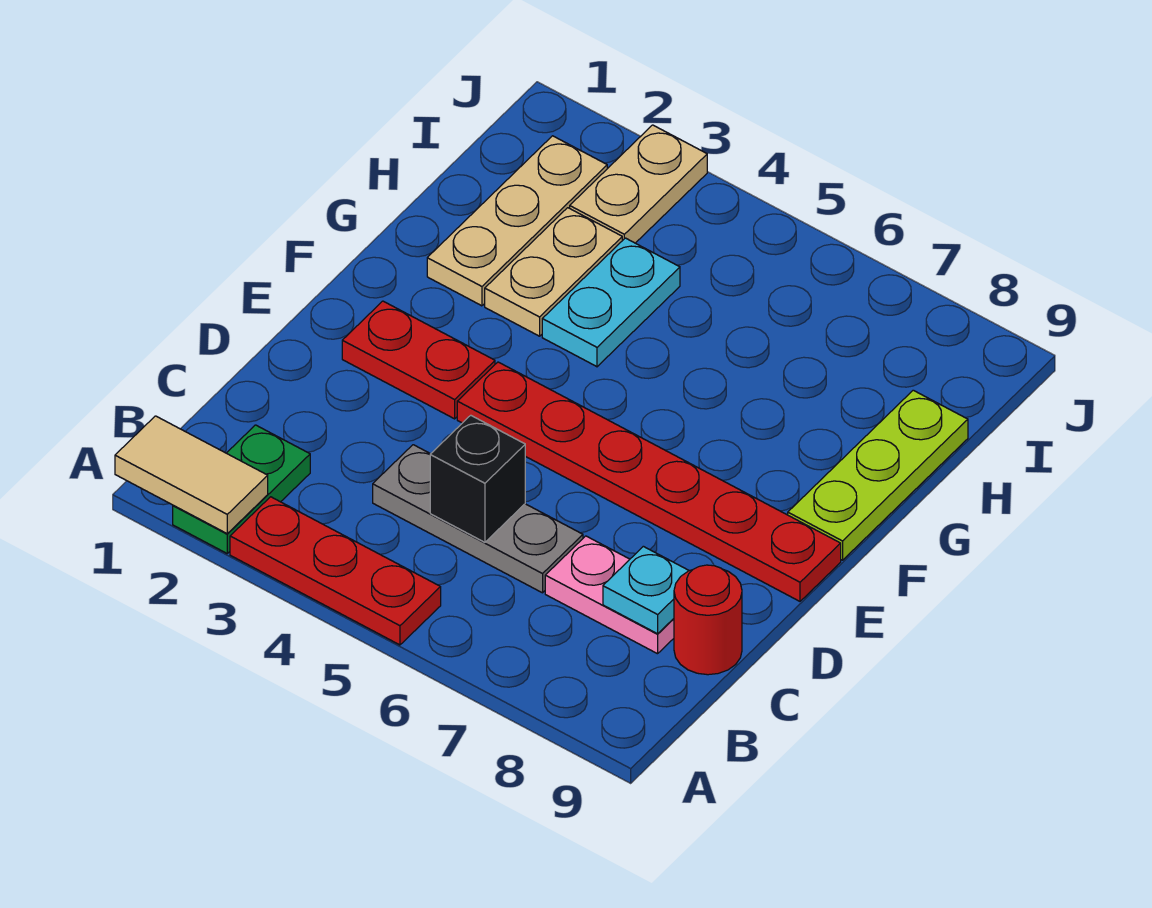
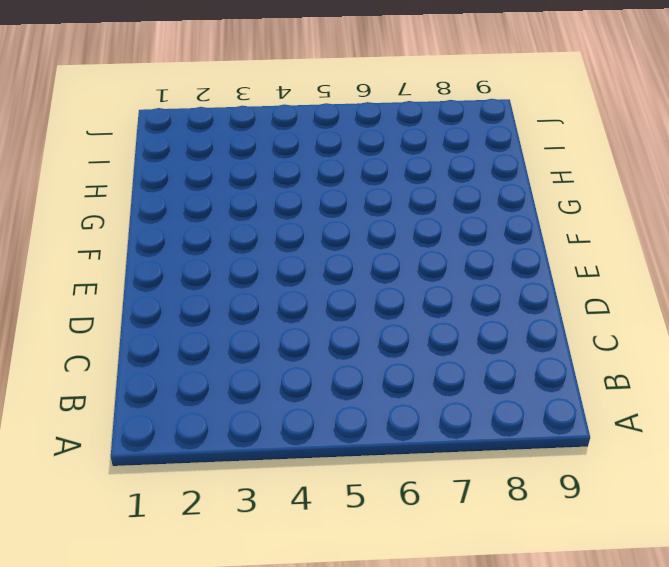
none -> green 1x2 plate [173,425,310,553]
none -> red 1x3 plate [230,497,441,645]
none -> grey 1x3 plate [373,445,583,593]

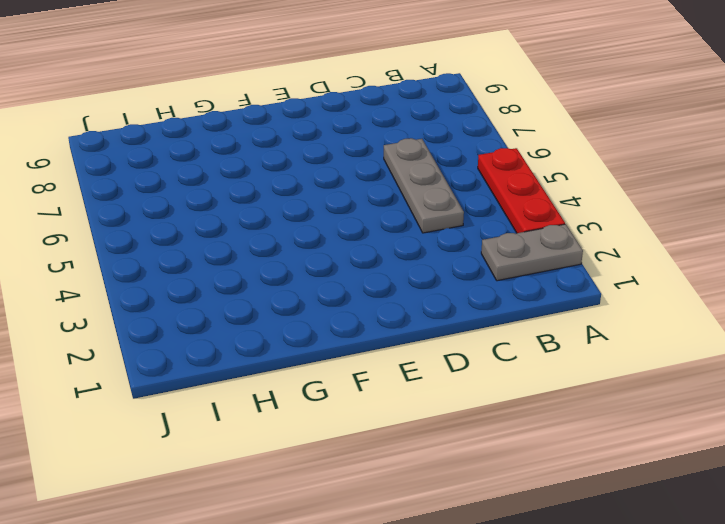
grey 1x2 plate [481,224,583,281] -> green 1x2 plate [173,425,310,553]
none -> pink 1x2 plate [545,536,674,654]
none -> red 1x1 round brick [674,565,742,675]
none -> red 1x2 plate [342,301,495,419]

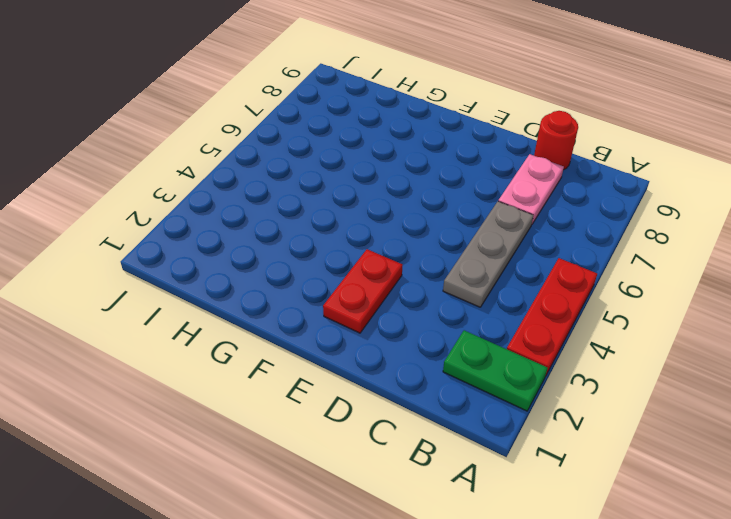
none -> red 1x6 plate [457,362,841,601]
none -> lime 1x3 plate [788,390,968,560]
none -> tan 1x3 plate [427,136,607,306]

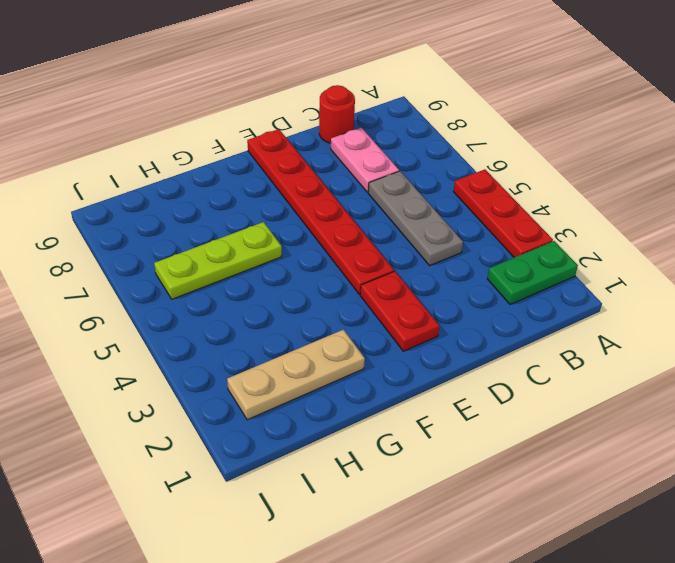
lime 1x3 plate [154,222,282,299] -> lime 1x3 plate moved to [788,390,968,560]
none -> tan 1x2 plate [485,208,622,336]
none -> cyan 1x2 plate [542,238,680,367]
none -> tan 1x2 plate [570,125,707,243]

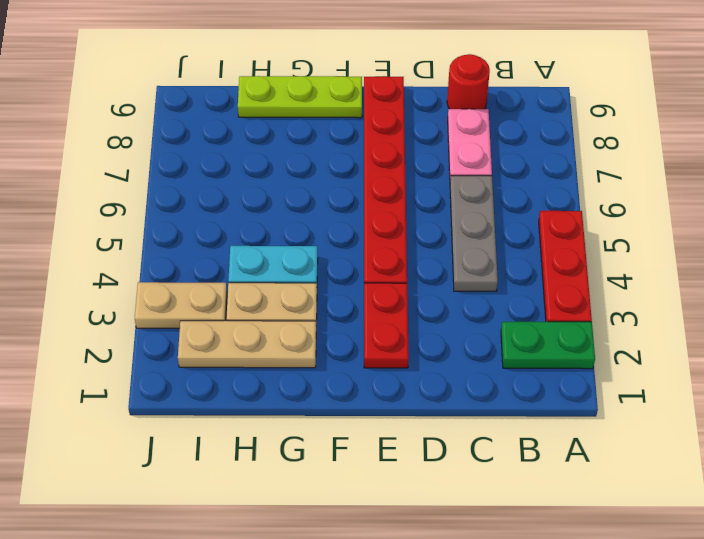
none -> tan 1x2 tile [115,416,268,533]
none -> black 1x1 brick [430,415,525,542]
none -> cyan 1x1 plate [603,546,689,634]

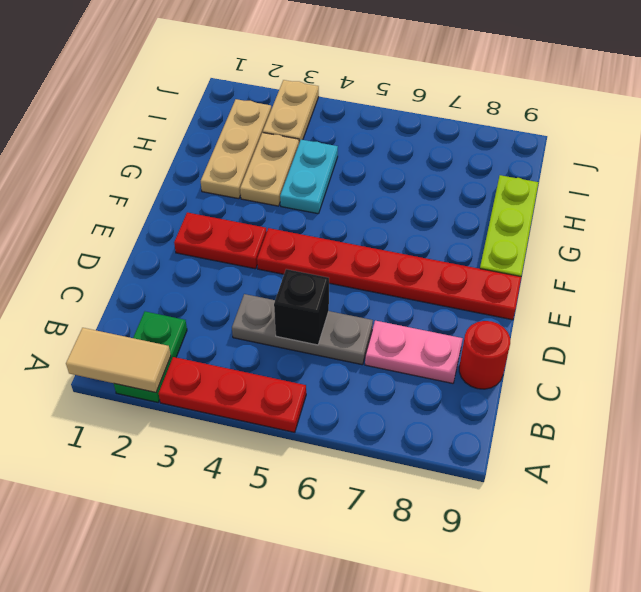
none -> cyan 1x1 plate [603,546,689,634]

